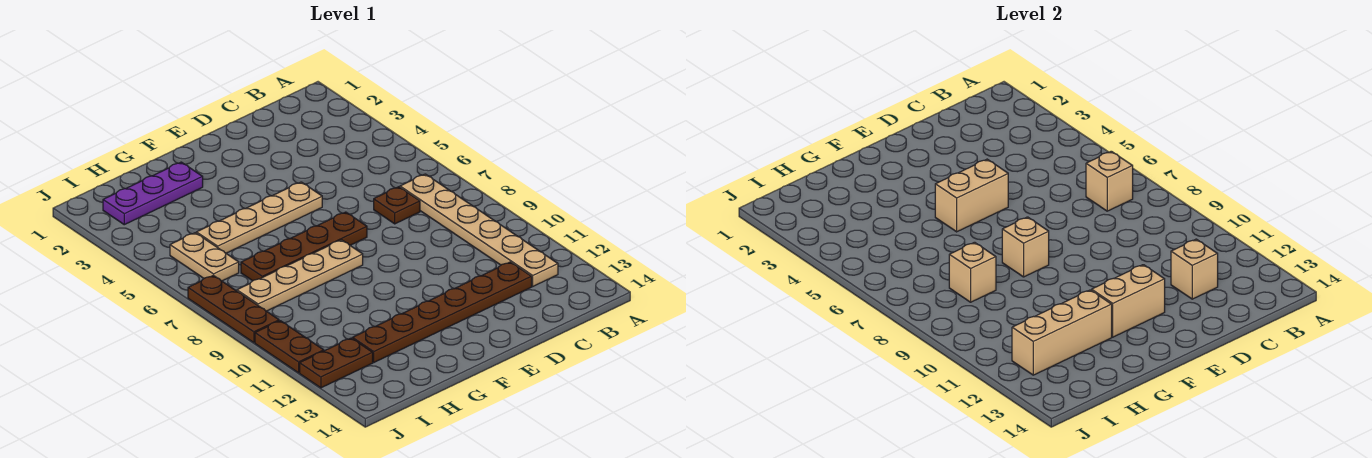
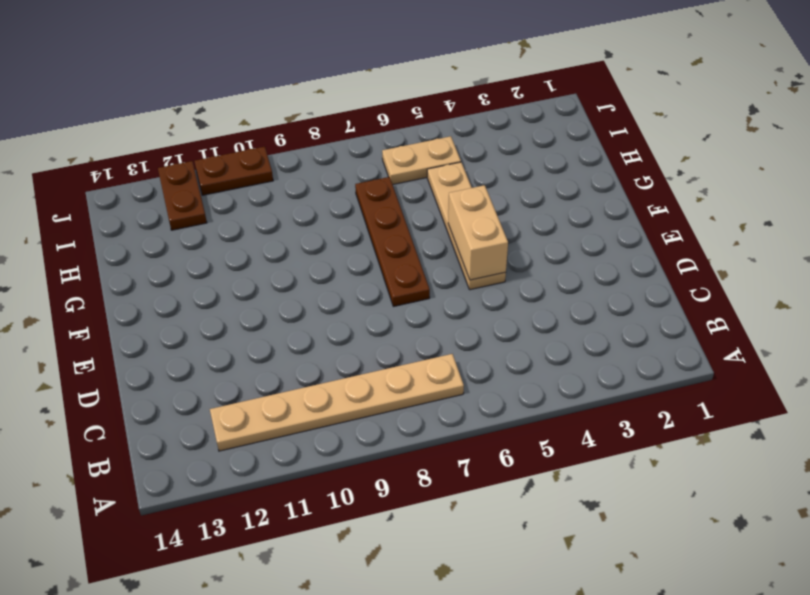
none -> brown 1x1 plate [374,187,420,224]
none -> brown 1x6 plate [353,262,532,362]
none -> tan 1x4 plate [237,240,363,311]

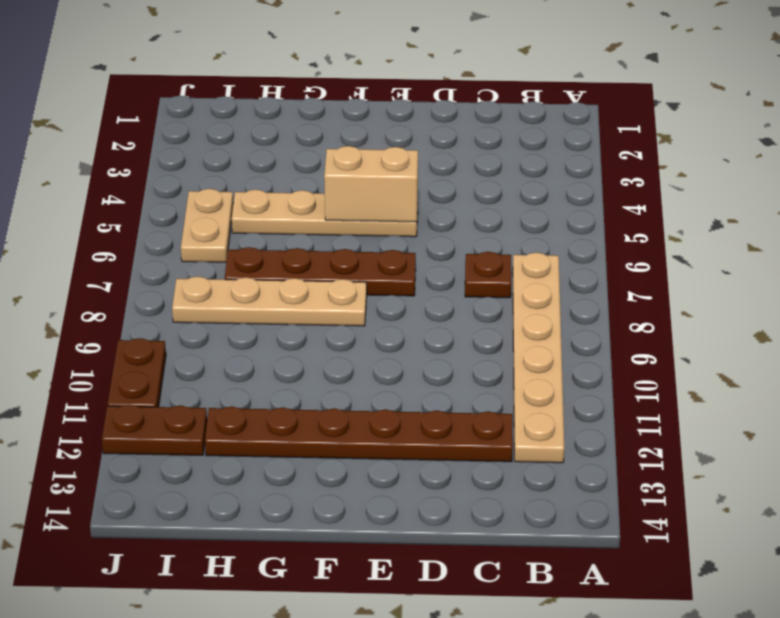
none -> purple 1x3 plate [103,162,203,225]
none -> brown 1x3 plate [188,275,279,343]
none -> tan 1x1 brick [1086,151,1133,211]

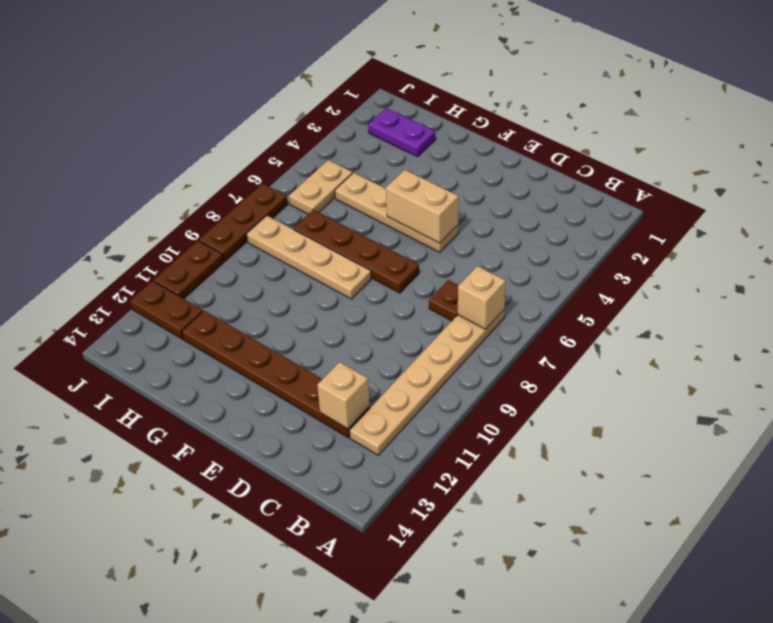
purple 1x2 plate [368,108,435,157] -> purple 1x3 plate [103,162,203,225]
none -> tan 1x2 brick [1092,265,1165,337]
none -> tan 1x1 brick [1002,217,1049,277]
none -> tan 1x3 brick [1012,290,1112,375]

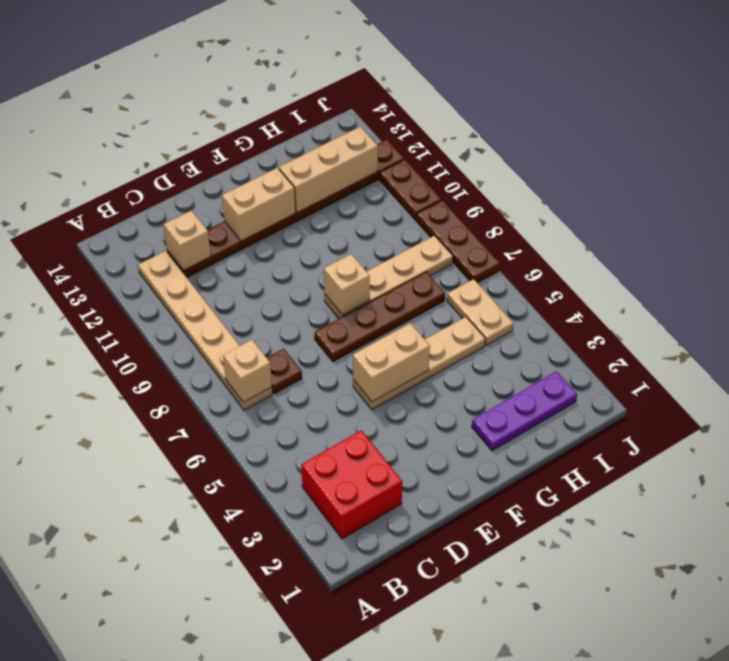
red 2x2 brick [301,430,402,539] -> none
none -> tan 1x1 brick [949,242,996,302]

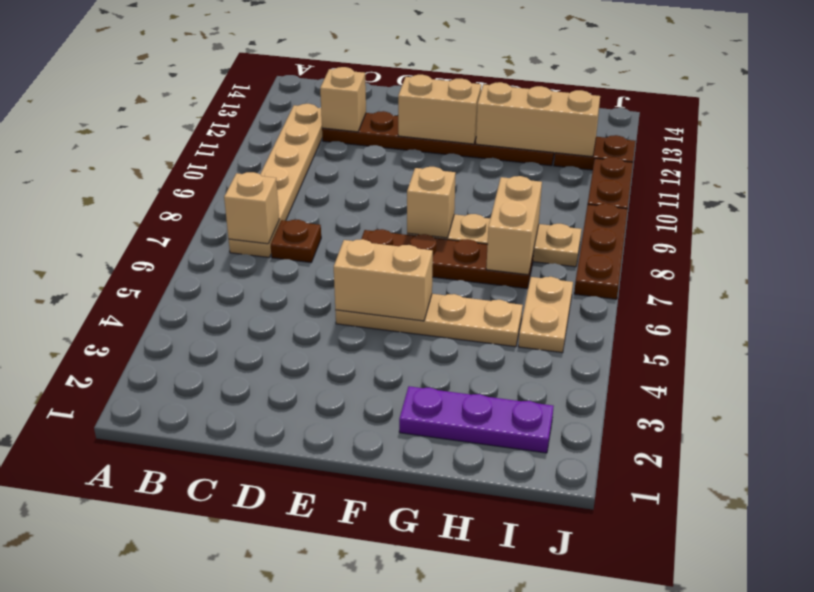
tan 1x2 brick [486,176,542,275] -> tan 1x1 brick [949,242,996,302]

